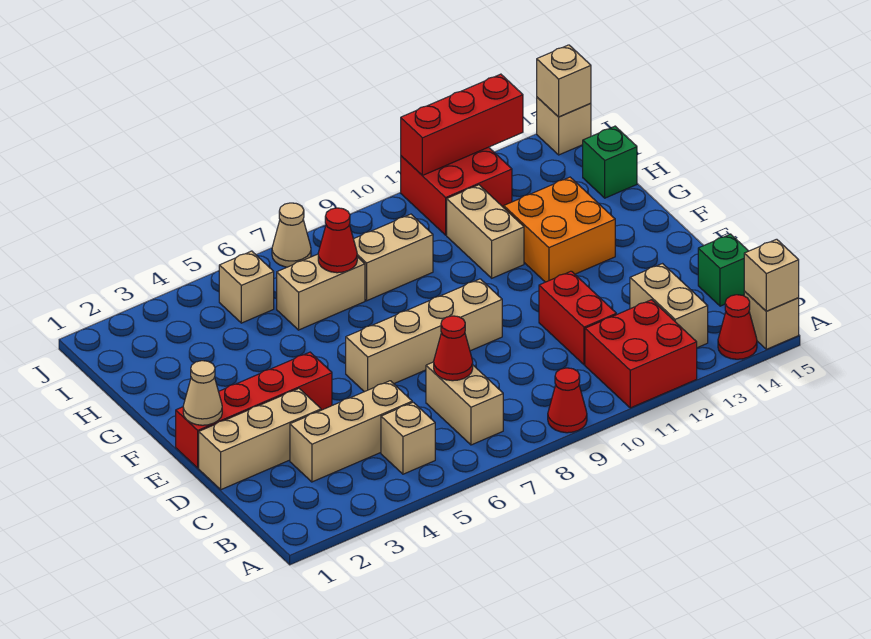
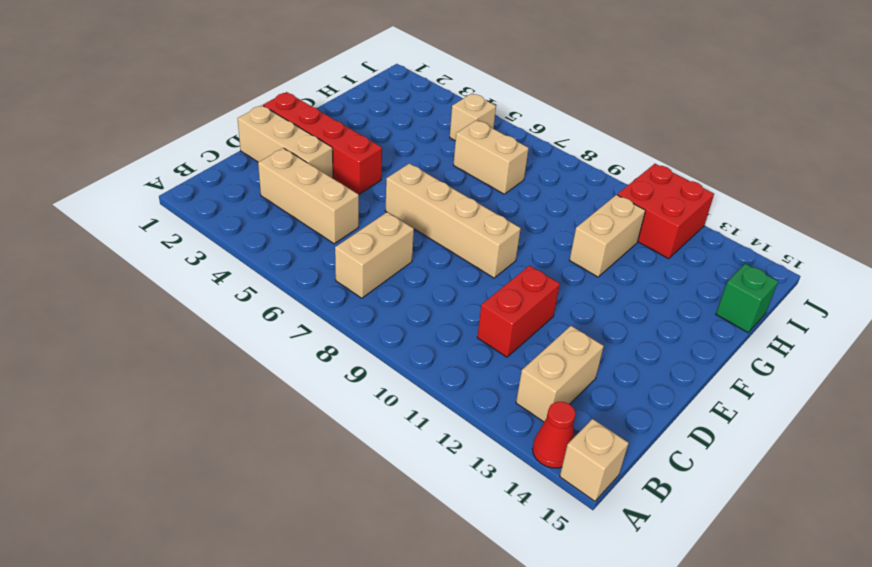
none -> red 1x1 cone [548,368,587,433]
none -> red 2x2 brick [585,300,697,408]
none -> tan 1x1 brick [381,402,435,474]

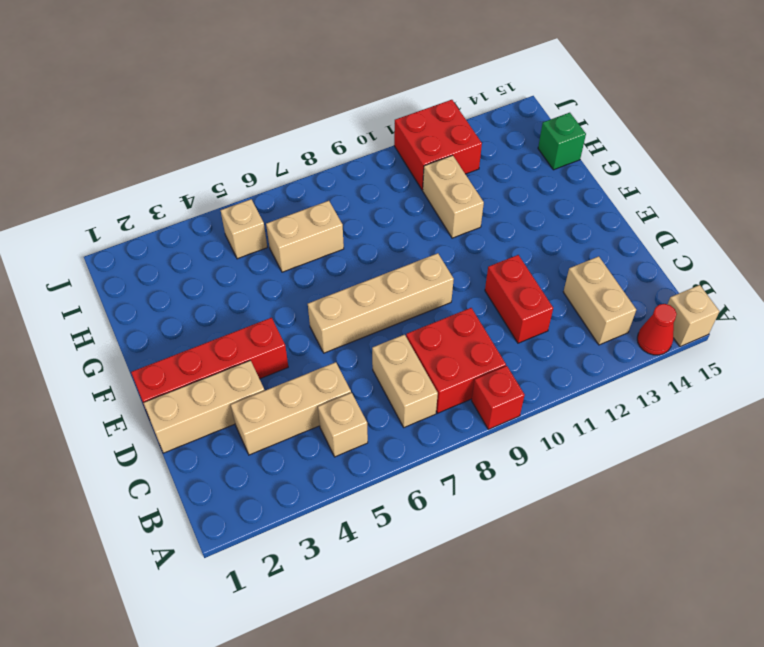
red 1x1 brick [472,366,525,429] -> red 1x1 cone [548,368,587,433]
red 2x2 brick [406,308,506,413] -> red 2x2 brick moved to [585,300,697,408]
none -> green 1x1 brick [698,234,748,306]
none -> orange 2x2 brick [504,177,615,282]
none -> tan 1x2 brick [354,214,433,301]

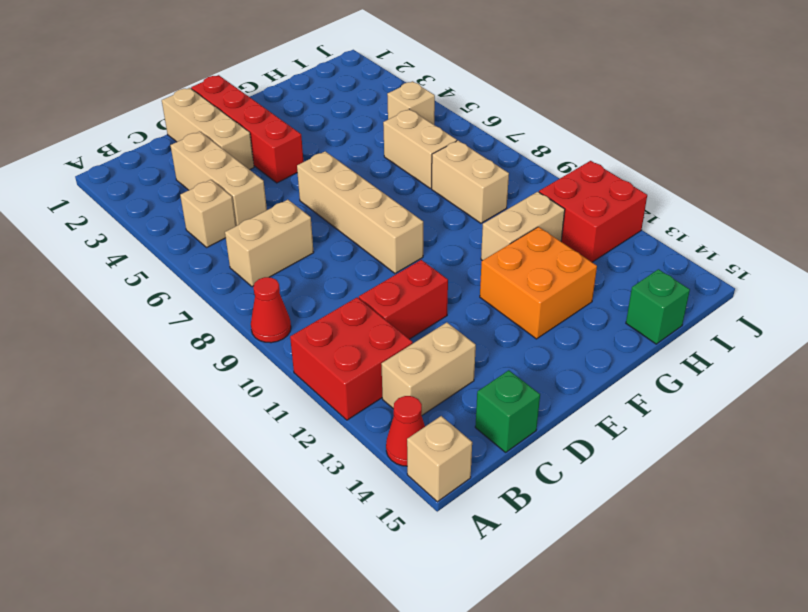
none -> tan 1x1 cone [272,203,311,267]
none -> tan 1x1 brick [537,97,591,155]
none -> tan 1x1 brick [744,239,799,311]

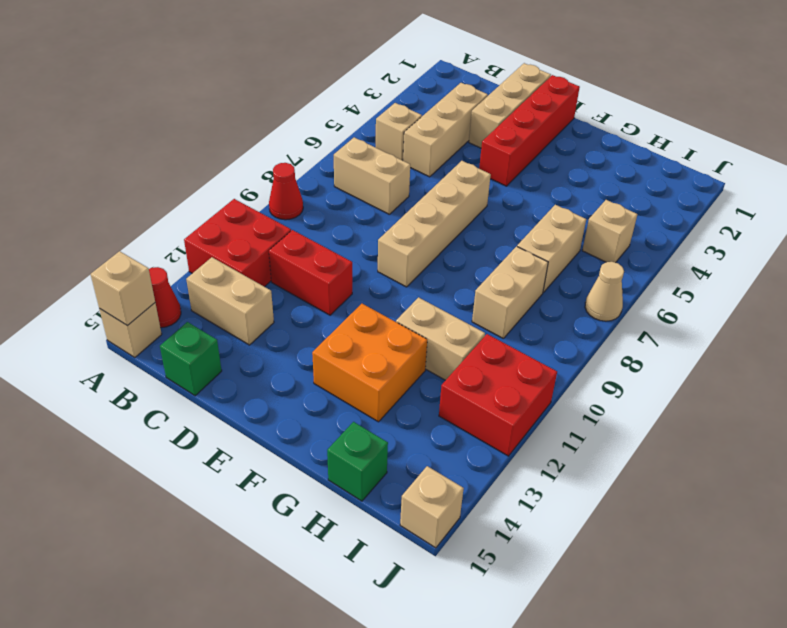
none -> red 1x1 cone [434,316,473,381]
none -> tan 1x1 cone [183,361,222,425]
none -> red 1x1 cone [318,208,357,273]

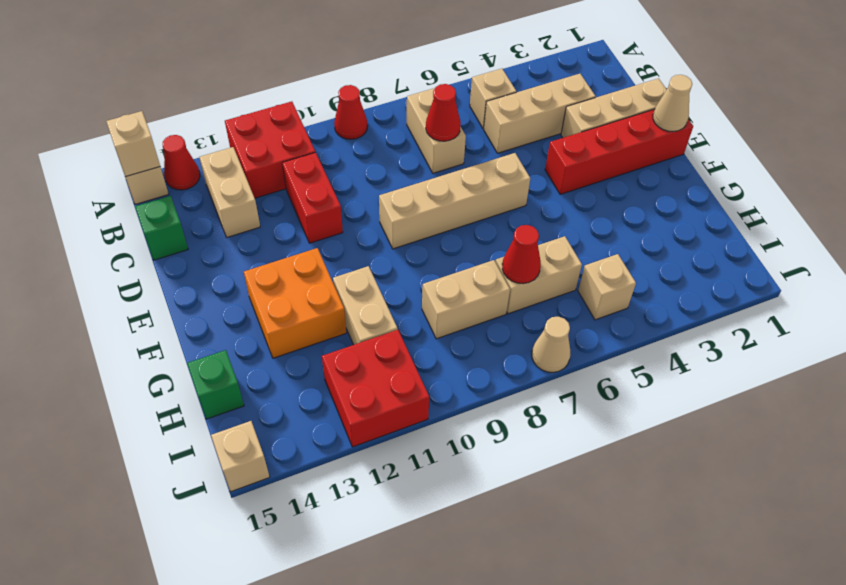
none -> red 1x3 brick [401,74,523,175]
none -> tan 1x1 brick [537,45,591,117]

